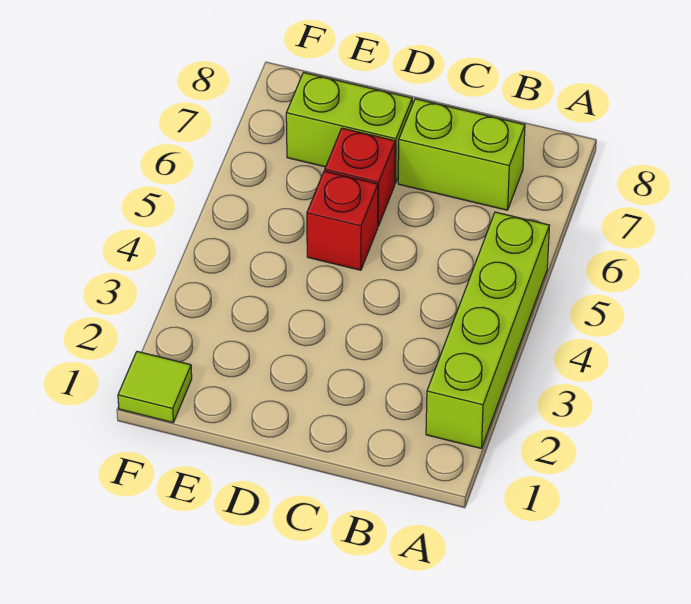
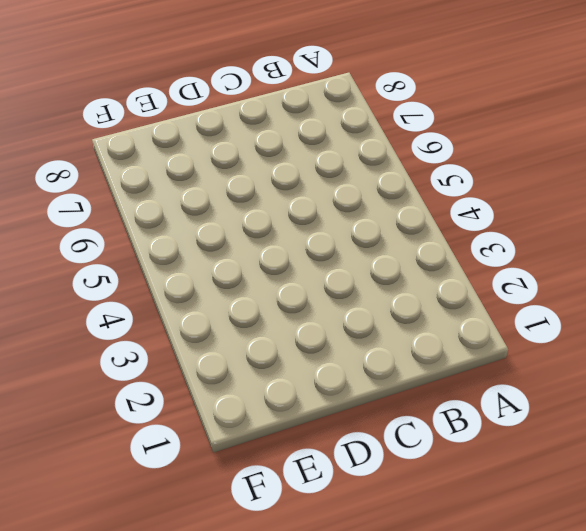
none -> lime 1x4 brick [426,212,549,448]
none -> lime 1x2 brick [398,99,525,210]

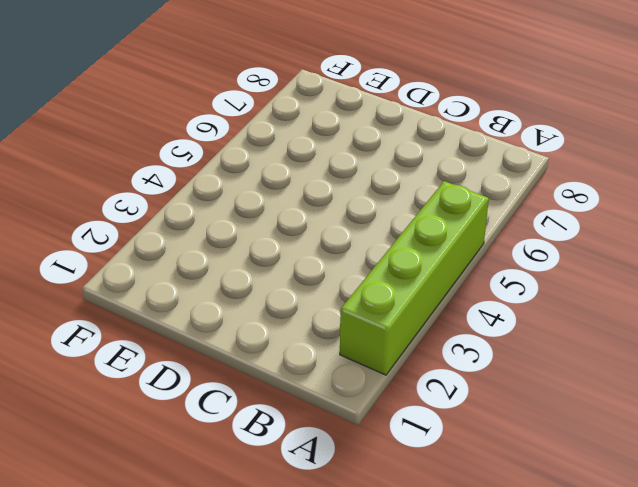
none -> lime 1x2 brick [398,99,525,210]
none -> red 1x1 brick [307,171,378,270]

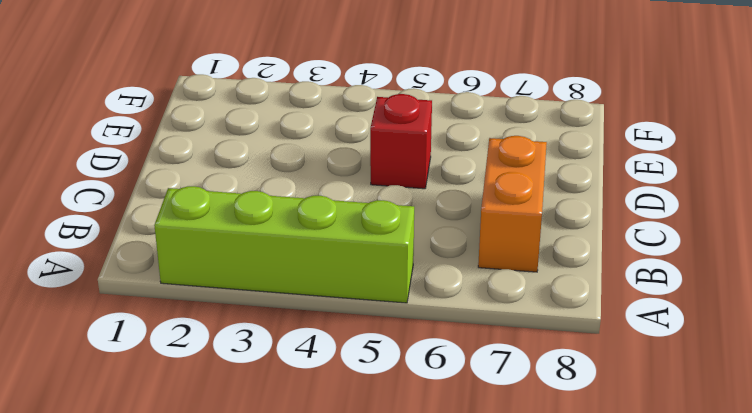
orange 1x2 brick [478,136,547,272] -> lime 1x2 brick [398,99,525,210]
none -> red 1x1 brick [325,128,395,226]
none -> lime 1x2 brick [286,73,412,183]

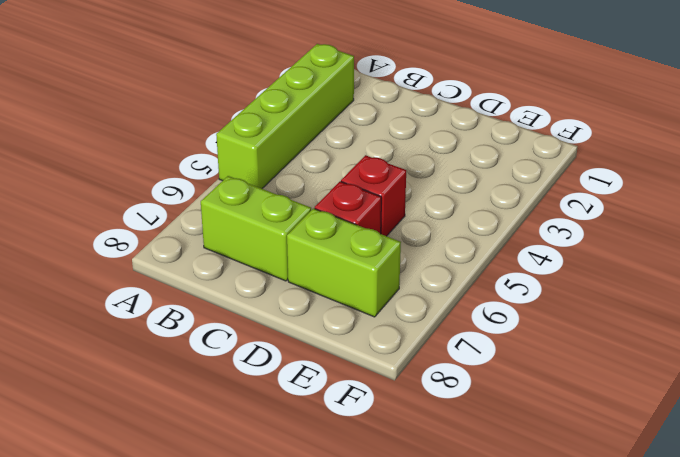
none -> lime 1x1 tile [118,351,192,423]

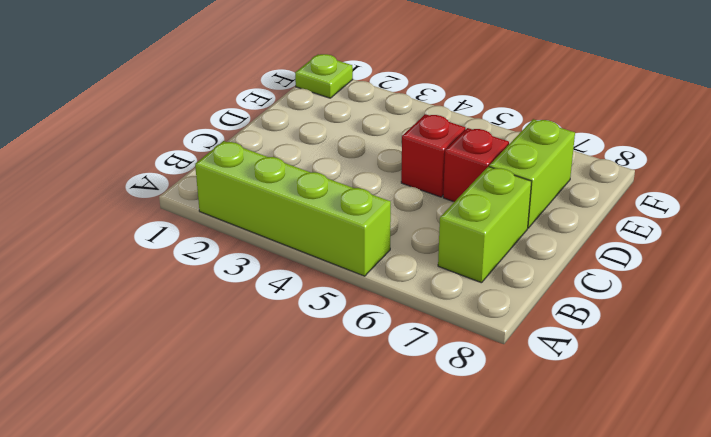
lime 1x1 plate [295,54,353,98] -> lime 1x1 tile [118,351,192,423]

